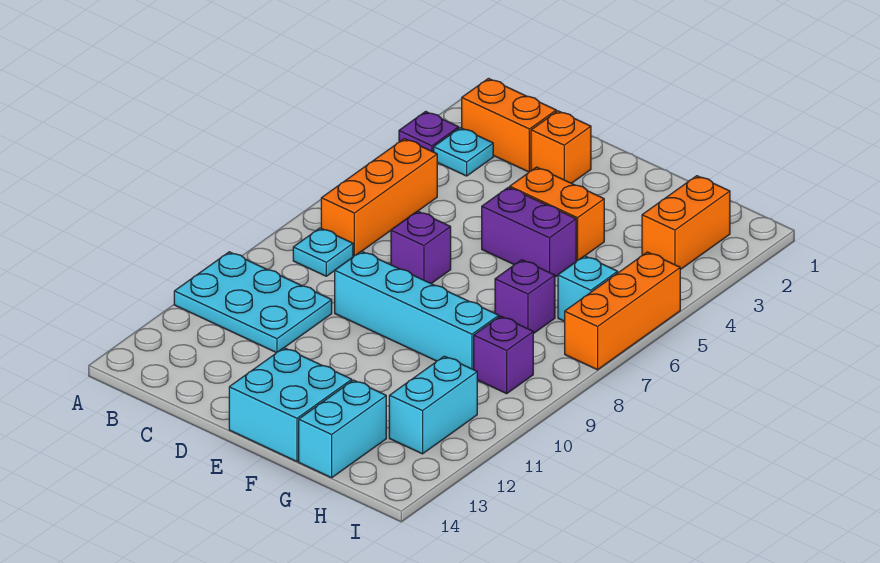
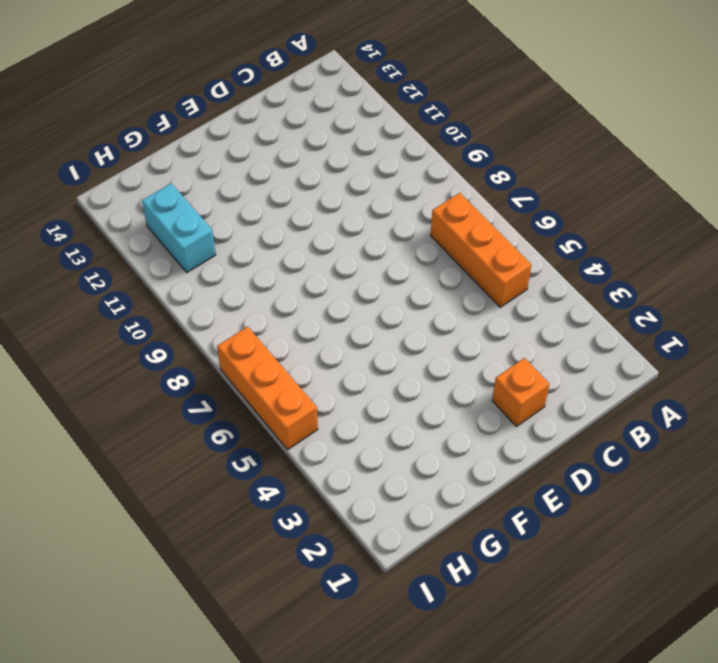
none -> purple 1x1 plate [399,111,459,152]
none -> cyan 2x3 plate [174,252,332,353]
none -> orange 1x2 brick [462,79,556,172]

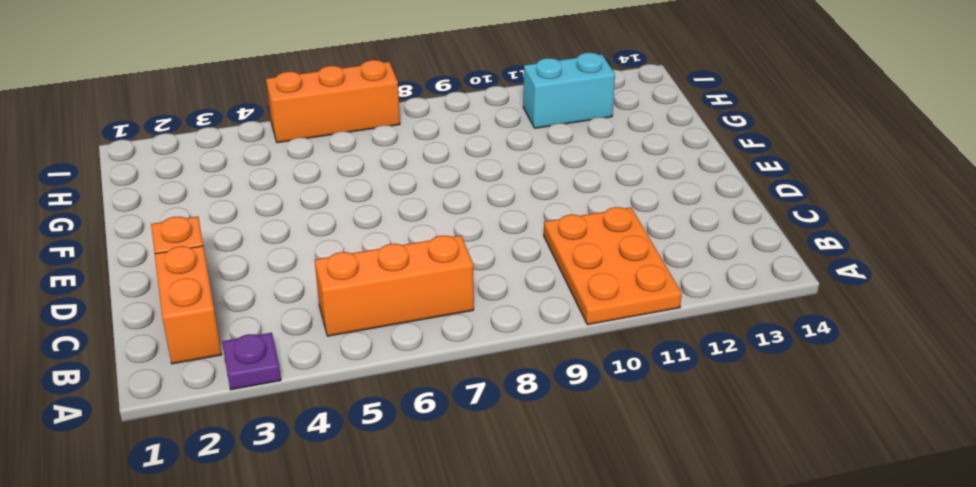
orange 2x3 plate [544,207,682,325] -> cyan 2x3 plate [174,252,332,353]
none -> cyan 1x1 plate [434,128,493,176]
none -> cyan 1x1 plate [293,228,353,276]
none -> purple 1x1 brick [391,211,451,283]

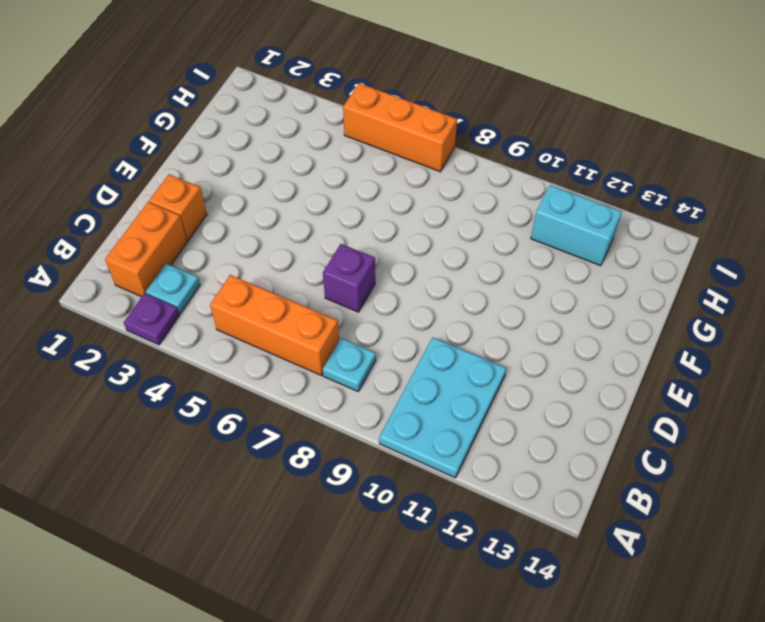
none -> cyan 1x4 brick [335,251,499,370]
none -> orange 1x2 brick [510,167,604,261]
none -> purple 1x2 brick [482,187,576,277]

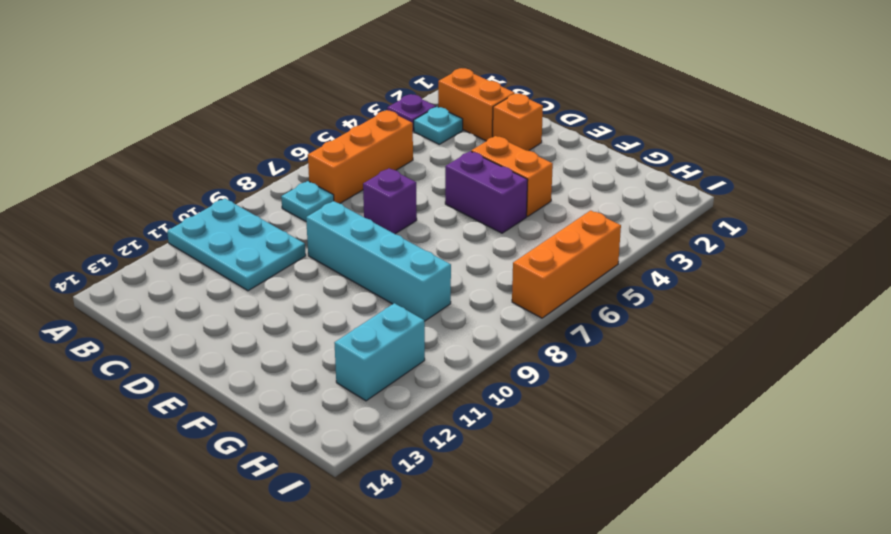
none -> cyan 2x2 brick [229,348,352,461]
none -> purple 1x1 brick [495,260,555,334]
none -> cyan 1x2 brick [299,380,386,478]

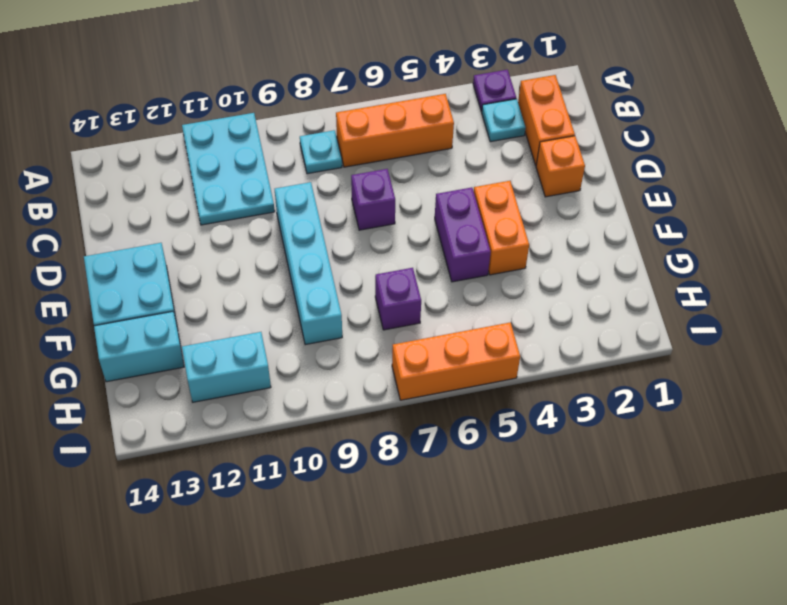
none -> orange 1x2 brick [642,176,730,270]
none -> cyan 1x1 brick [558,256,618,321]
none -> purple 1x1 brick [474,316,533,394]

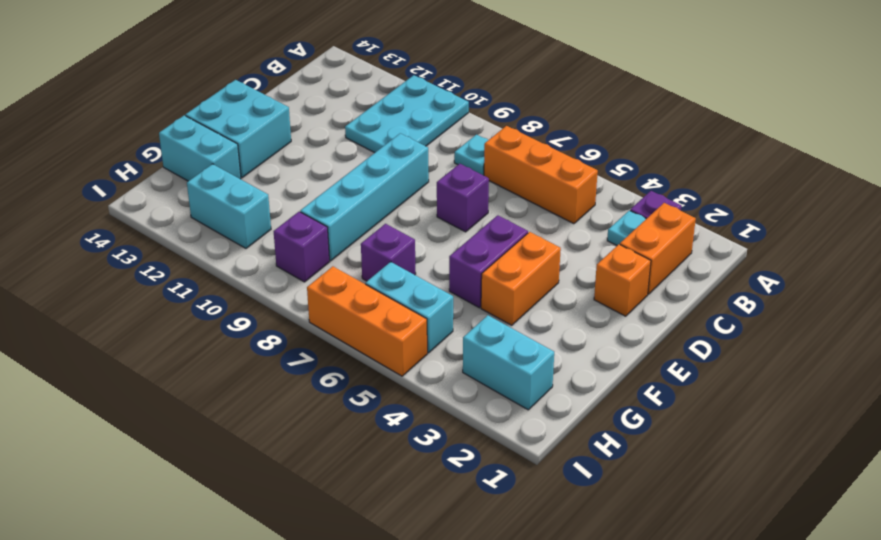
cyan 1x2 brick [463,315,554,410] -> orange 1x2 brick [642,176,730,270]
cyan 1x2 brick [365,262,453,353] -> cyan 1x1 brick [558,256,618,321]

